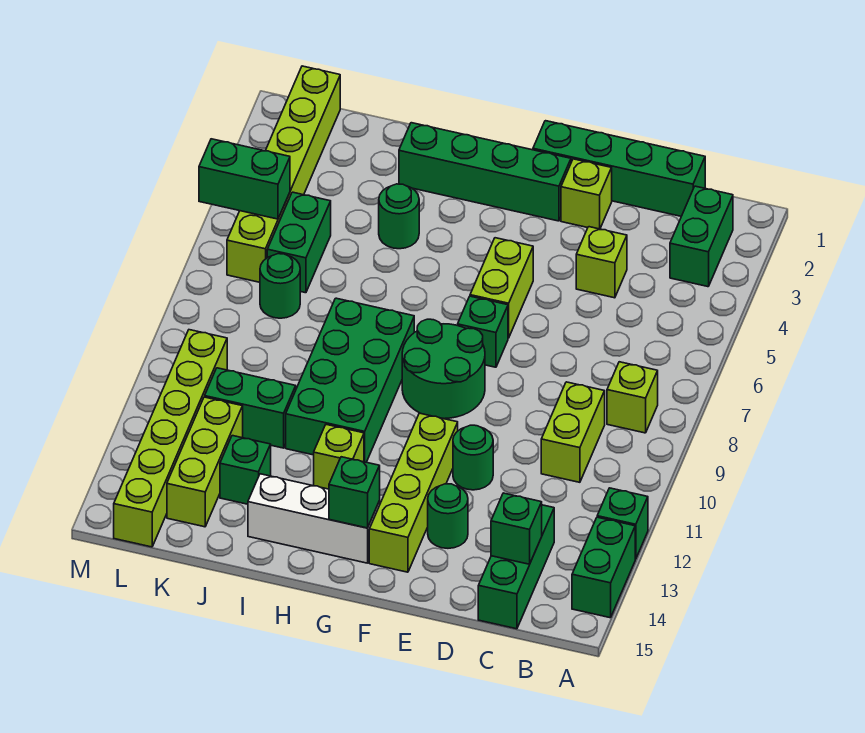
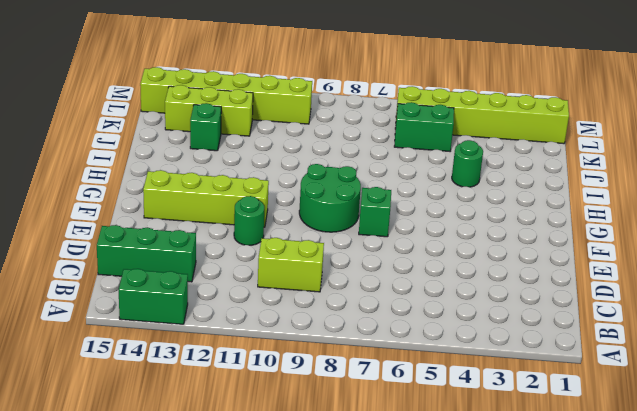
none -> green 1x1 brick [597,488,648,559]
none -> green 1x2 brick [670,186,733,287]
none -> lime 1x1 brick [607,362,658,433]
none -> green 1x4 brick [533,121,705,216]

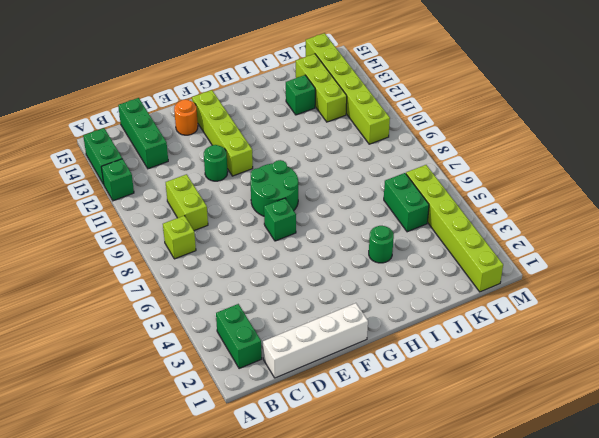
white 1x4 brick [263,303,368,378] -> green 1x4 brick [533,121,705,216]
orange 1x1 round brick [174,99,198,135] -> none
none -> lime 1x1 brick [576,227,627,298]
none -> lime 1x1 brick [561,159,612,229]
none -> green 1x1 round brick [428,484,468,548]
none -> green 1x4 brick [399,123,571,221]

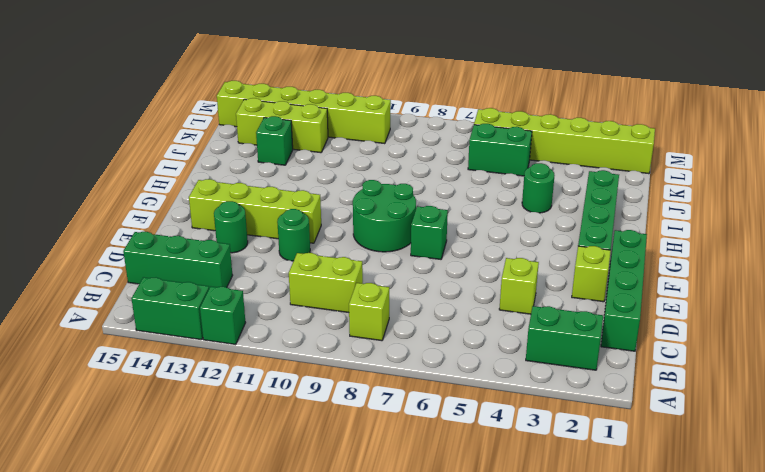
none -> lime 1x2 brick [470,238,533,338]
none -> white 1x3 brick [248,474,380,563]
none -> green 2x4 brick [286,298,414,462]
none -> lime 1x1 brick [314,425,364,489]

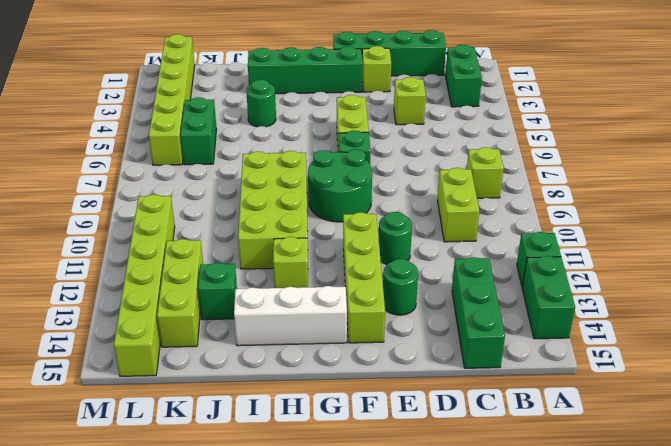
lime 2x4 brick [238,151,308,269] -> green 2x4 brick [286,298,414,462]
none -> green 1x2 brick [205,368,296,448]
none -> green 1x1 round brick [260,254,300,318]
none -> green 1x1 brick [491,493,542,564]
none -> green 1x1 brick [329,457,380,528]

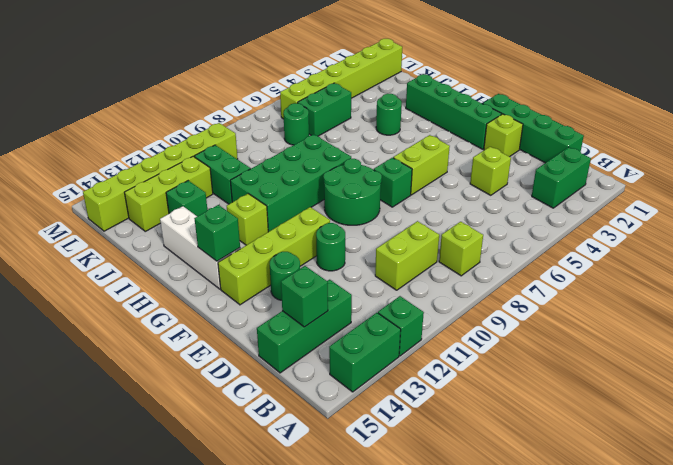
none -> green 1x2 brick [199,139,290,219]

